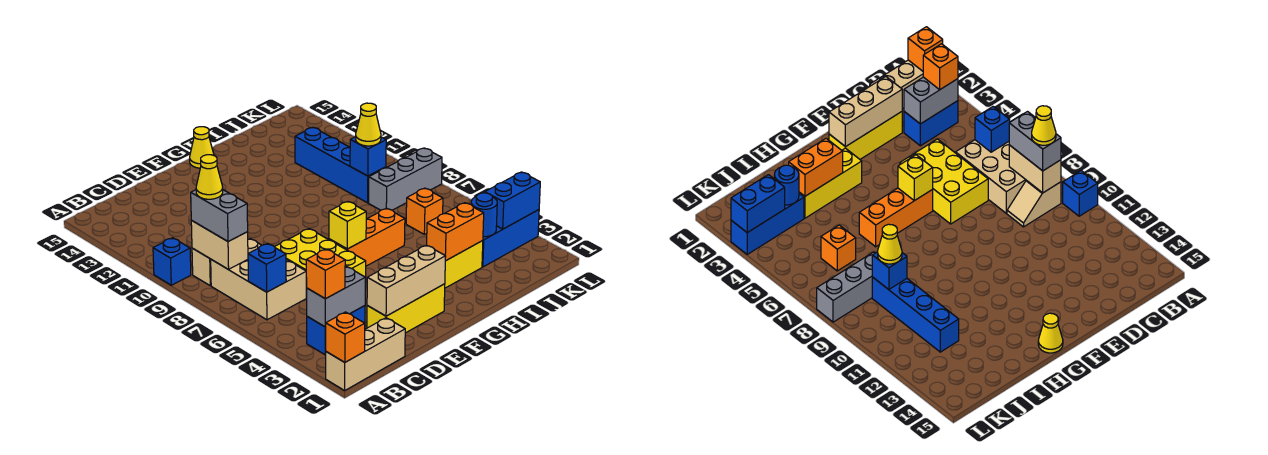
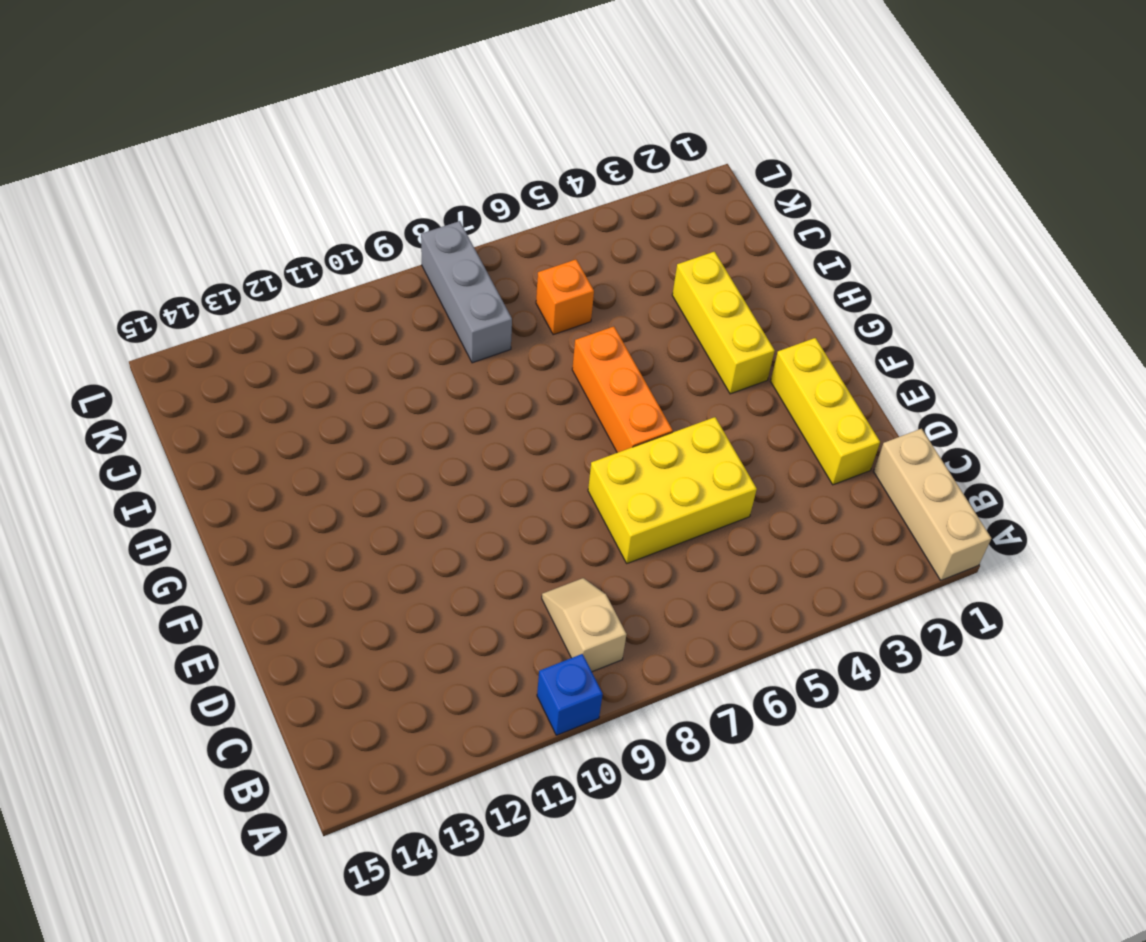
none -> blue 1x2 brick [307,306,365,355]
none -> tan 2x3 brick [211,239,306,320]
none -> yellow 1x1 cone [190,127,214,168]

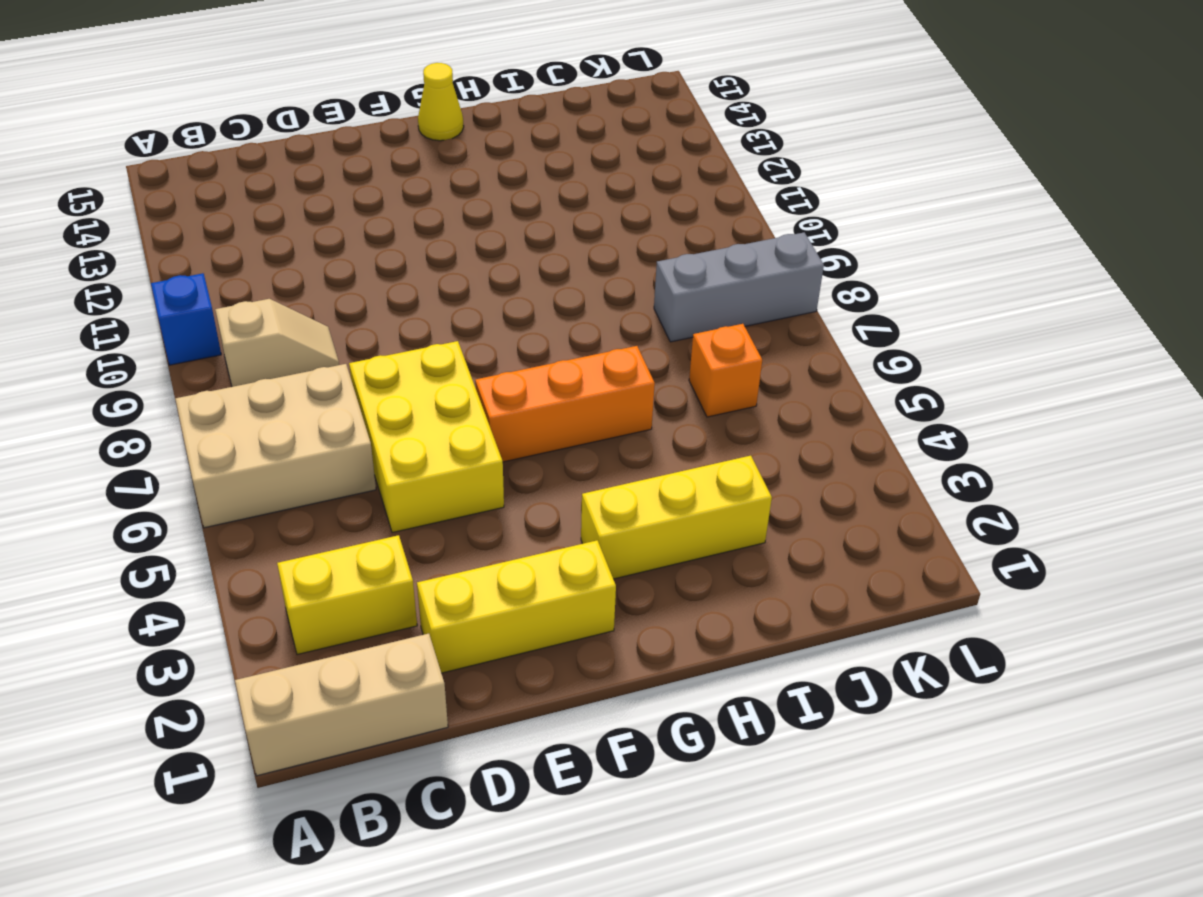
tan 2x3 brick [176,364,376,528] -> tan 2x3 brick turned to [211,239,306,320]
yellow 1x2 brick [277,535,417,655] -> blue 1x2 brick [307,306,365,355]
none -> blue 1x3 brick [482,210,539,267]
none -> blue 1x4 brick [295,128,386,203]
none -> orange 1x1 brick [325,312,365,362]

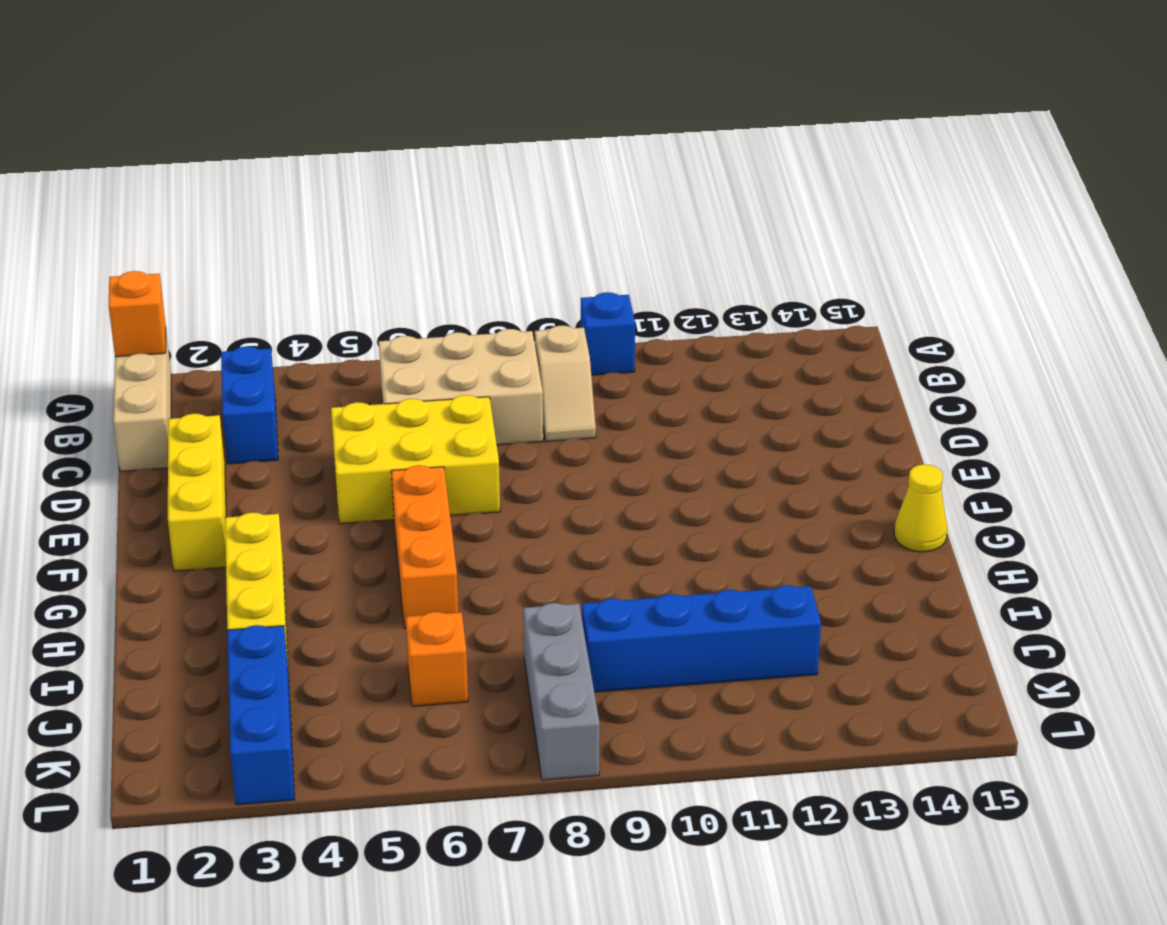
none -> grey 1x2 brick [306,267,365,327]
none -> blue 1x1 brick [248,243,286,292]
none -> tan 1x2 brick [191,221,248,269]

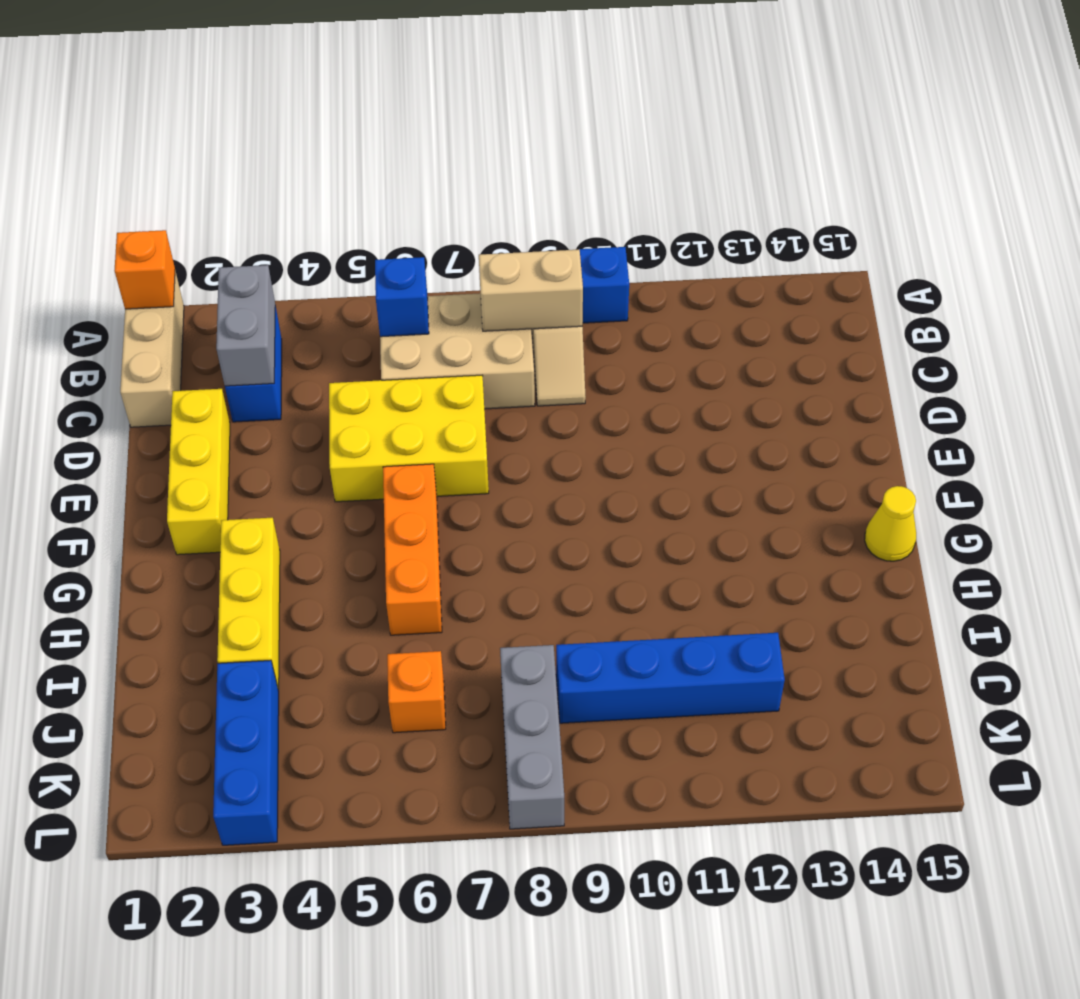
none -> tan 1x3 brick [367,245,446,316]
none -> yellow 1x1 brick [329,202,366,249]
none -> orange 1x2 brick [427,203,484,261]

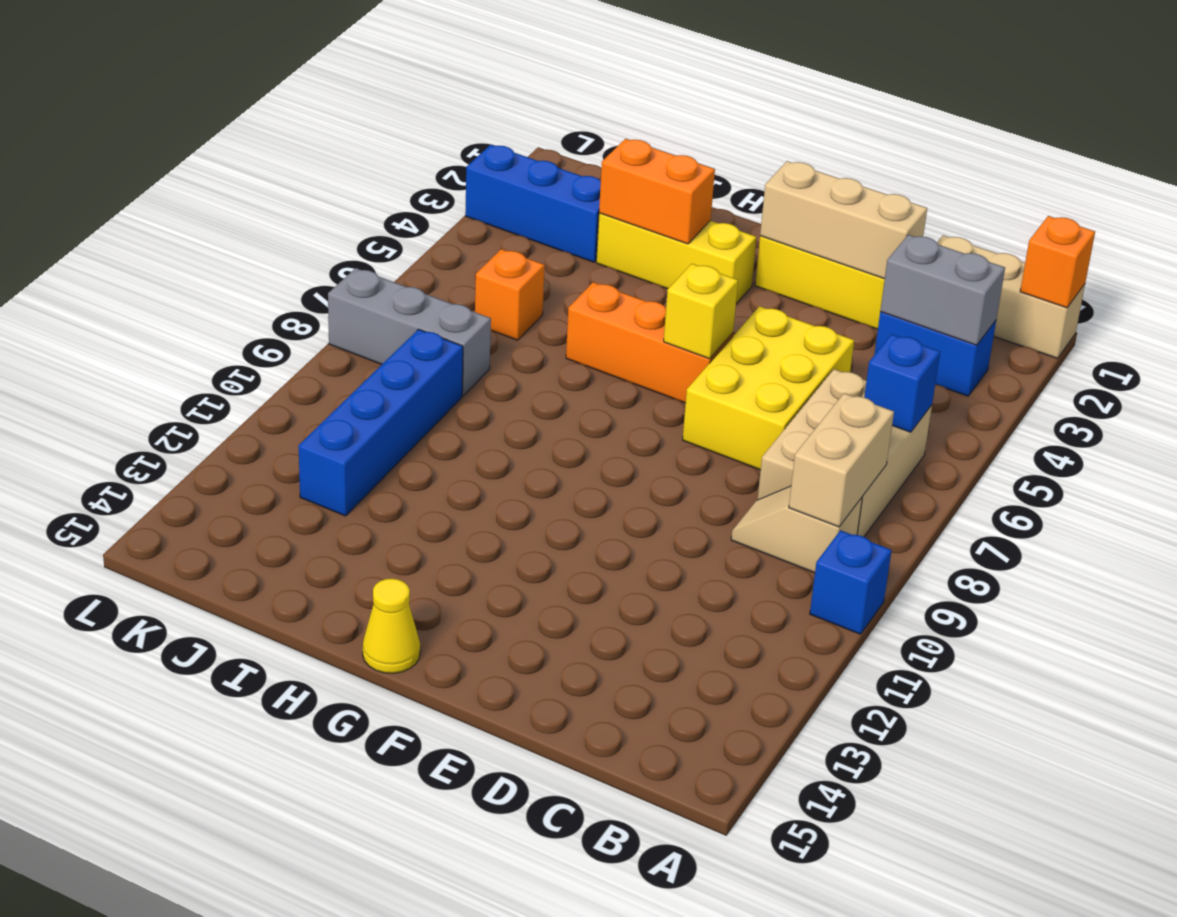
none -> blue 1x1 round brick [471,193,497,237]
none -> blue 1x1 brick [350,137,386,176]
none -> blue 1x2 brick [485,172,540,229]

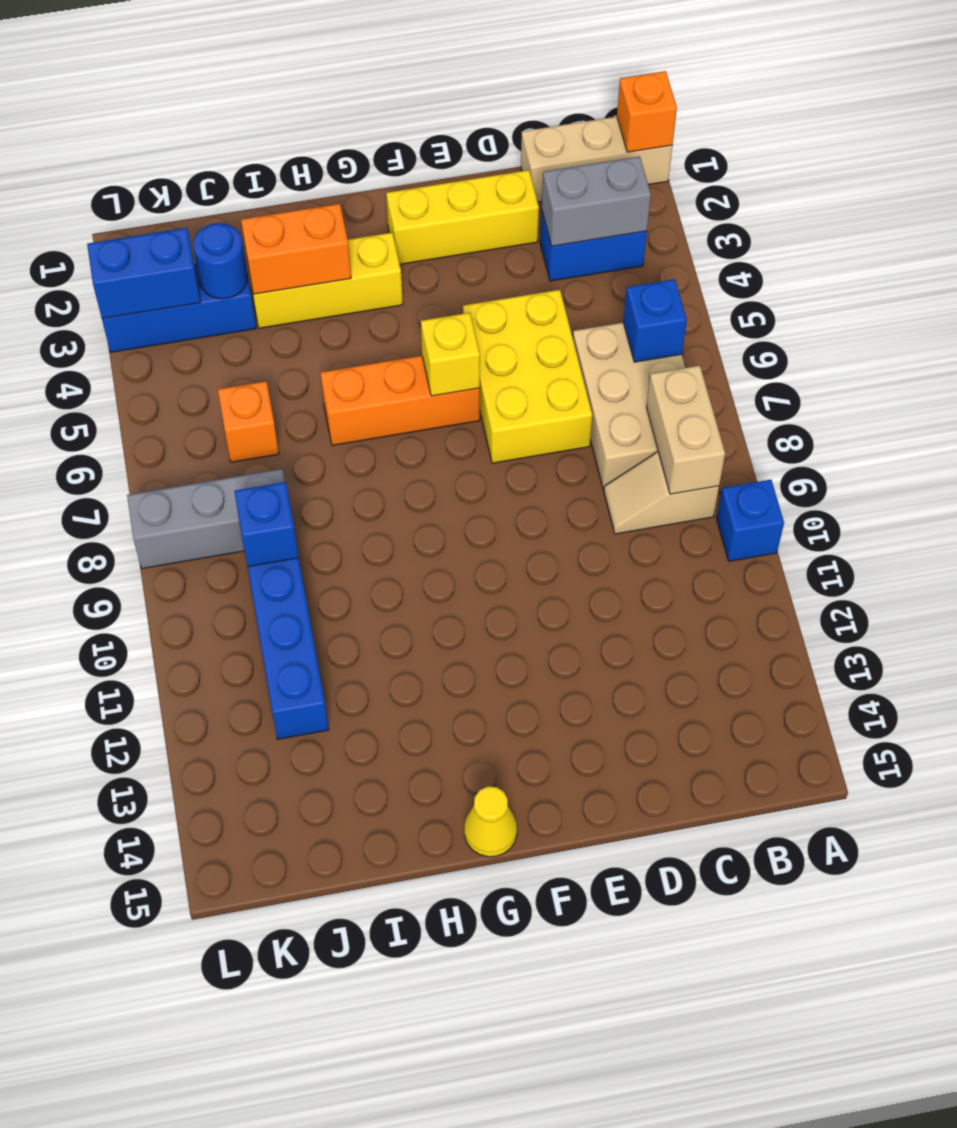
none -> tan 1x3 brick [367,245,446,316]
none -> orange 1x1 brick [306,249,345,299]
none -> grey 1x2 brick [191,190,248,242]

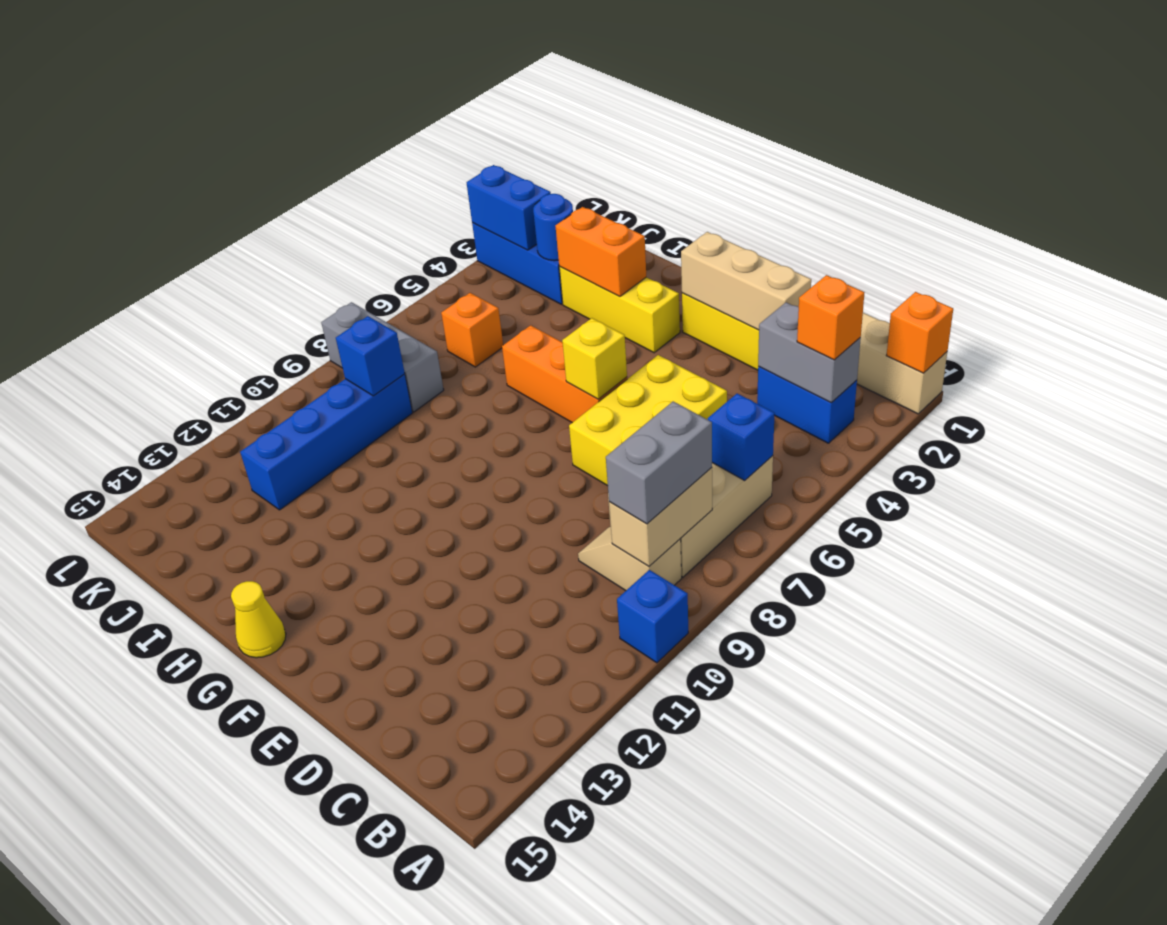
none -> yellow 1x1 cone [356,103,381,146]
none -> yellow 1x1 cone [196,155,223,199]

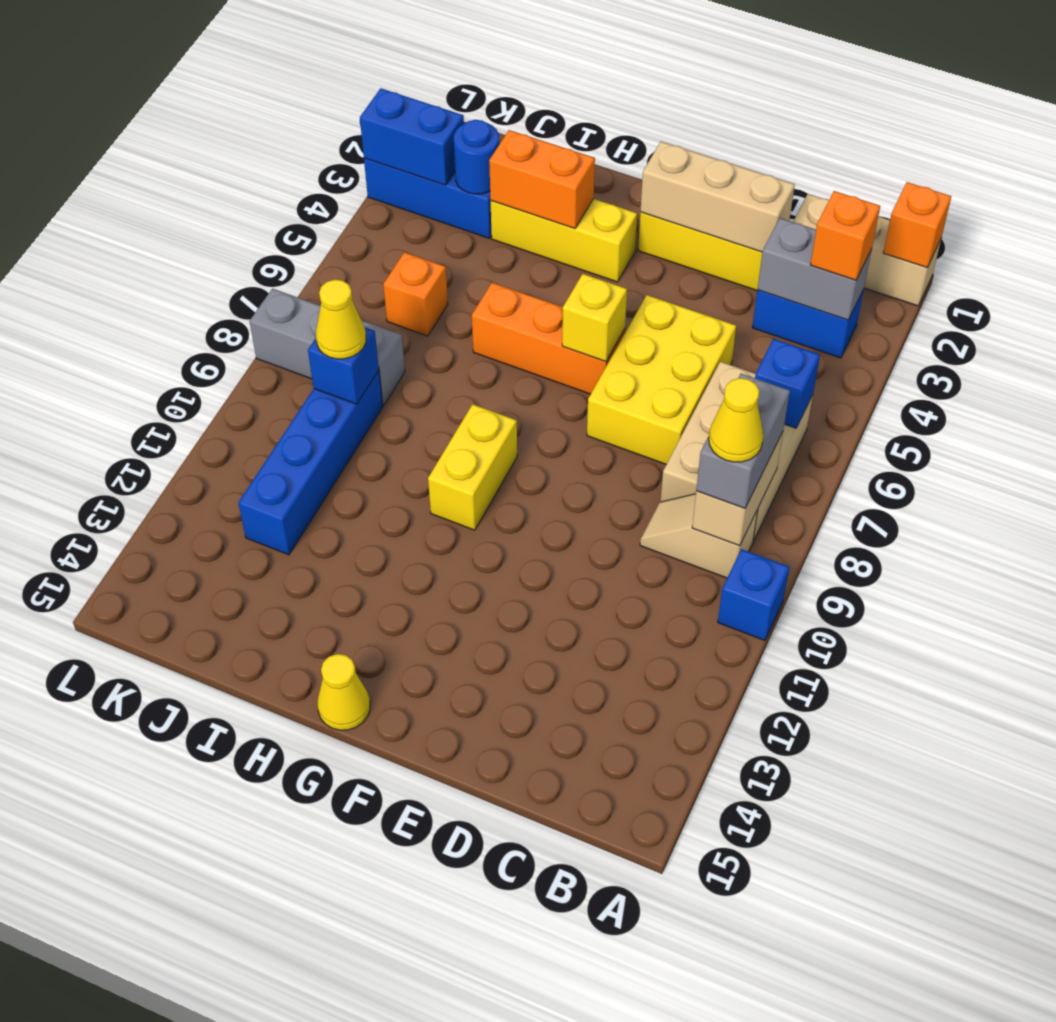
yellow 1x2 brick [428,404,517,530] -> none

